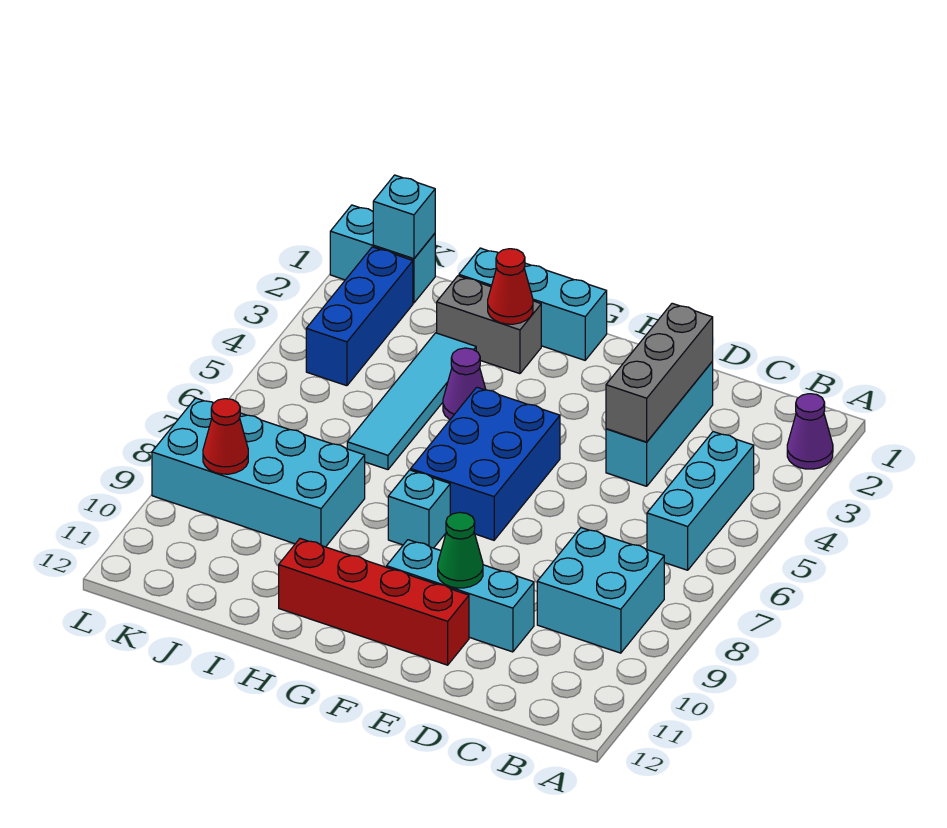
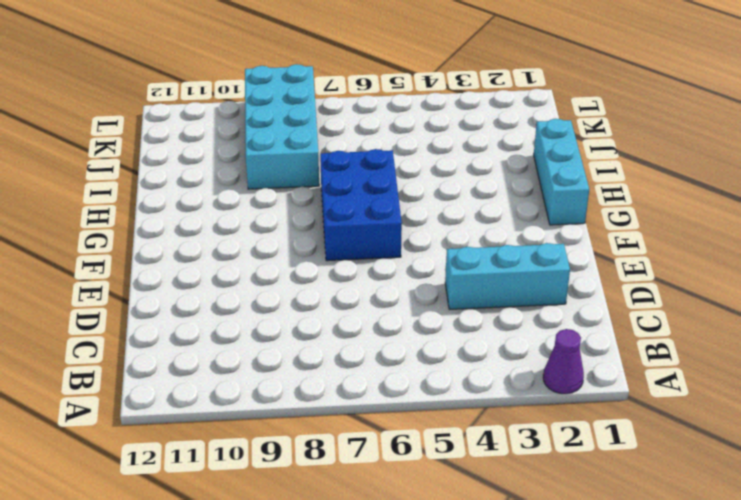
blue 2x3 brick [320,149,402,261] -> blue 2x3 brick turned to [411,387,560,540]
none -> cyan 1x3 brick [647,432,754,570]
none -> cyan 2x2 brick [537,528,664,653]
none -> cyan 1x3 brick [387,540,534,652]

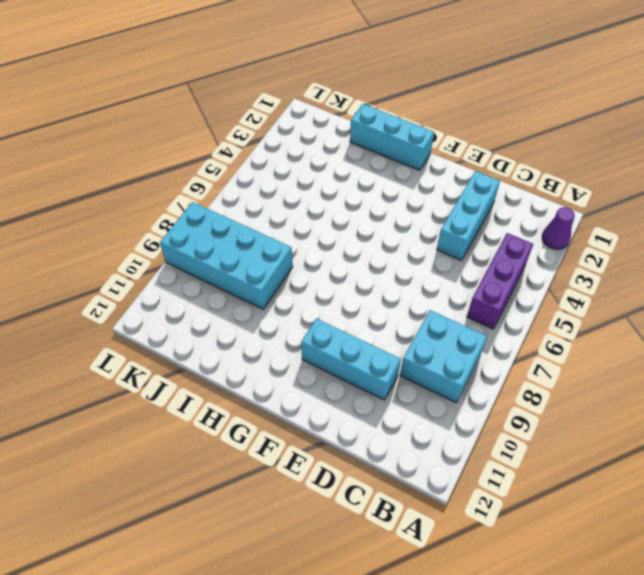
purple 1x3 brick [467,233,533,329] -> cyan 1x3 brick [647,432,754,570]
none -> red 1x4 brick [279,539,469,665]
none -> blue 2x3 brick [411,387,560,540]
none -> cyan 1x1 brick [388,470,450,548]

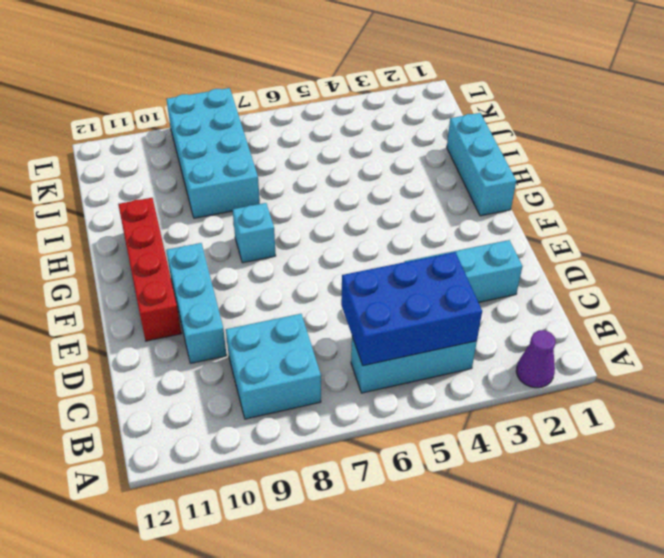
blue 2x3 brick [341,252,482,366] -> blue 2x3 brick moved to [411,387,560,540]
none -> grey 1x2 brick [437,276,541,374]
none -> purple 1x1 cone [443,348,486,419]
none -> cyan 1x4 tile [347,333,476,470]

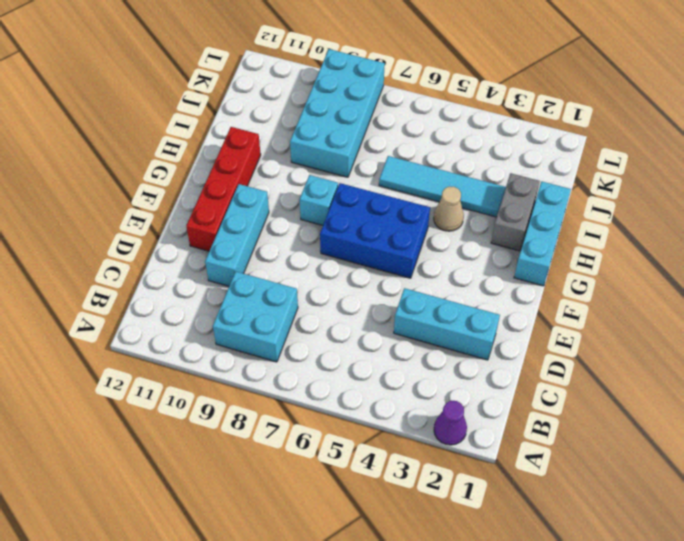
tan 1x1 cone [434,187,464,231] -> purple 1x1 cone [443,348,486,419]
none -> cyan 1x3 brick [647,432,754,570]
none -> cyan 1x2 brick [330,205,435,303]
none -> blue 1x3 brick [306,247,413,386]

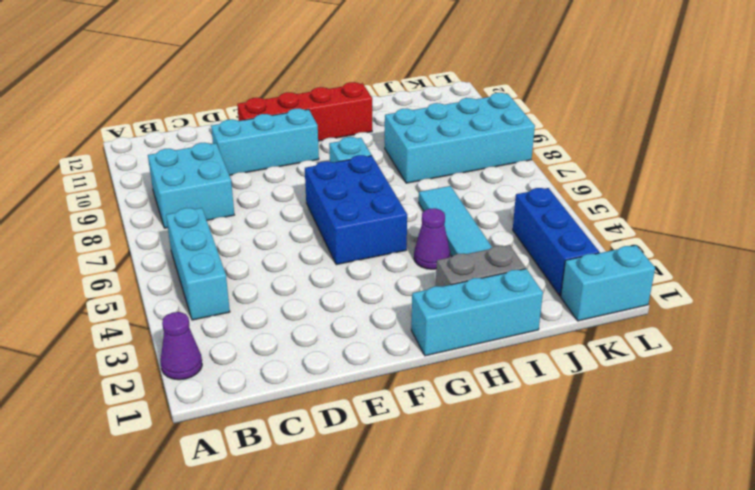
none -> cyan 1x3 brick [606,362,713,486]
none -> grey 1x3 brick [606,303,713,442]
none -> green 1x1 cone [438,512,483,588]

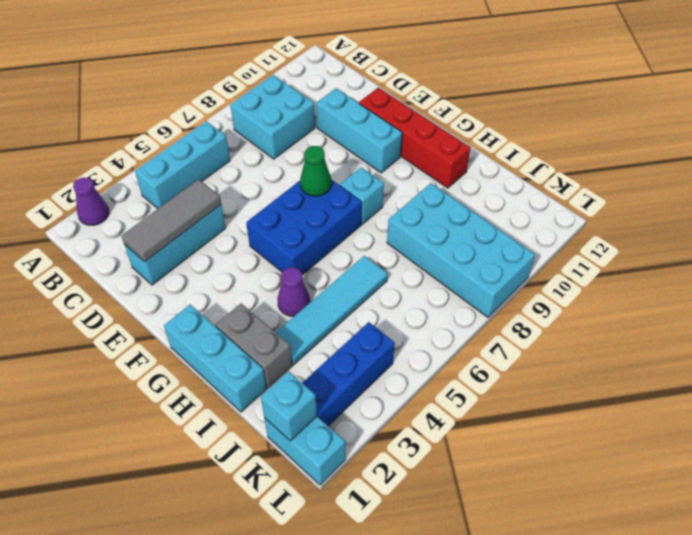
grey 1x3 tile [122,179,221,262] -> grey 1x3 brick [606,303,713,442]
green 1x1 cone [300,146,331,196] -> green 1x1 cone moved to [438,512,483,588]
none -> red 1x1 cone [488,249,533,324]
none -> red 1x1 cone [203,399,248,474]

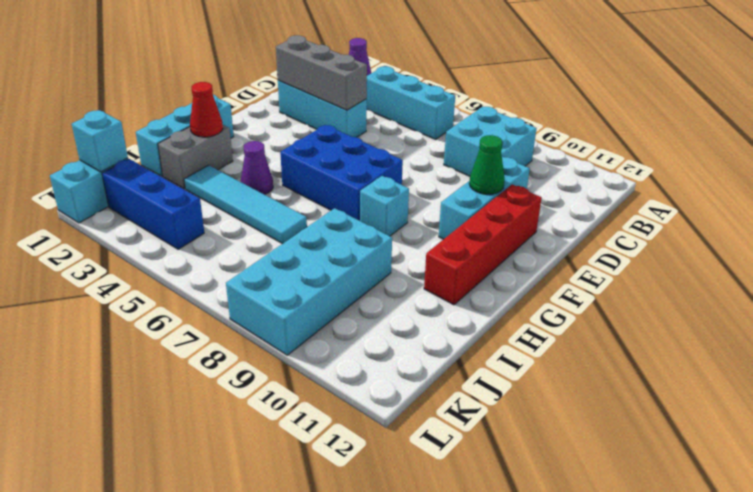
none -> red 1x1 cone [203,399,248,474]

